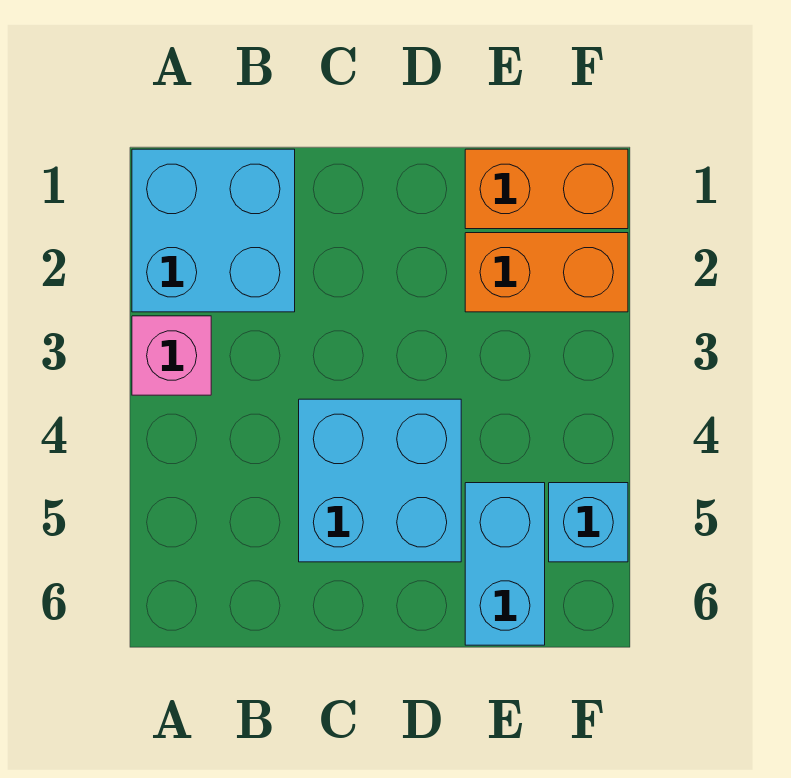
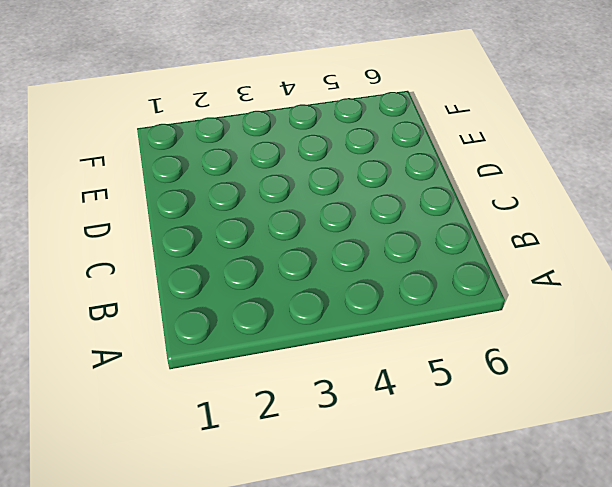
none -> cyan 2x2 brick [132,149,295,312]
none -> pink 1x1 brick [132,316,211,395]

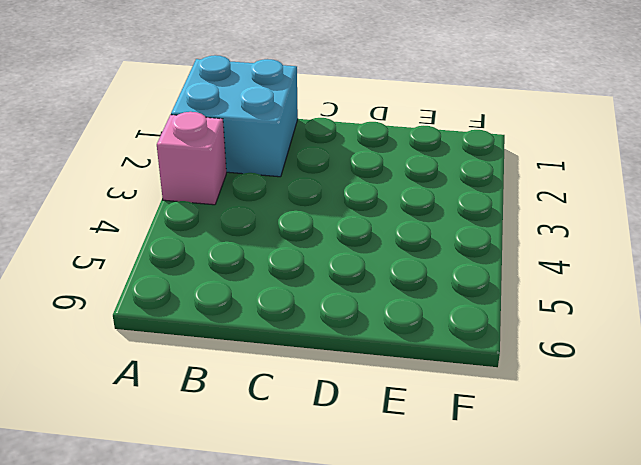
none -> cyan 2x2 brick [299,399,461,562]
none -> orange 1x2 brick [465,149,628,229]

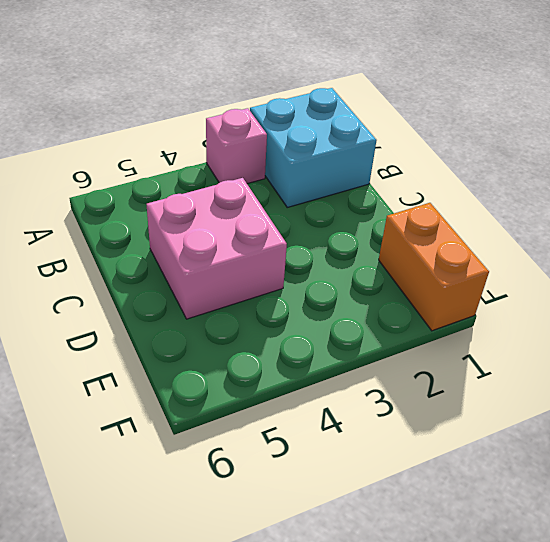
pink 2x2 brick [146,178,287,319] -> cyan 2x2 brick [299,399,461,562]
none -> orange 1x2 brick [465,233,628,312]
none -> cyan 1x2 brick [465,483,545,645]

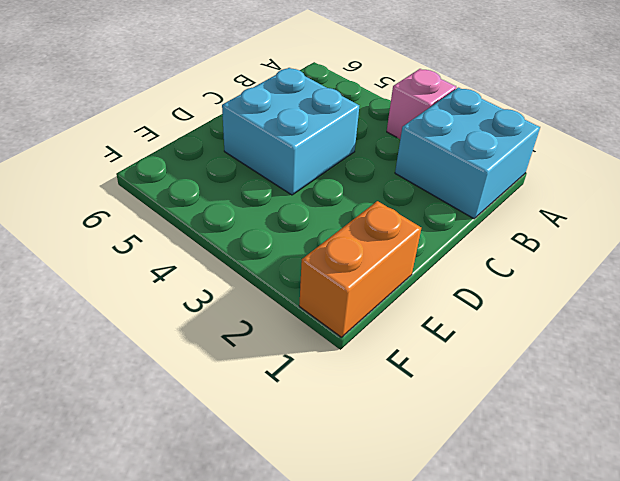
none -> orange 1x2 brick [465,233,628,312]
none -> cyan 1x2 brick [465,483,545,645]

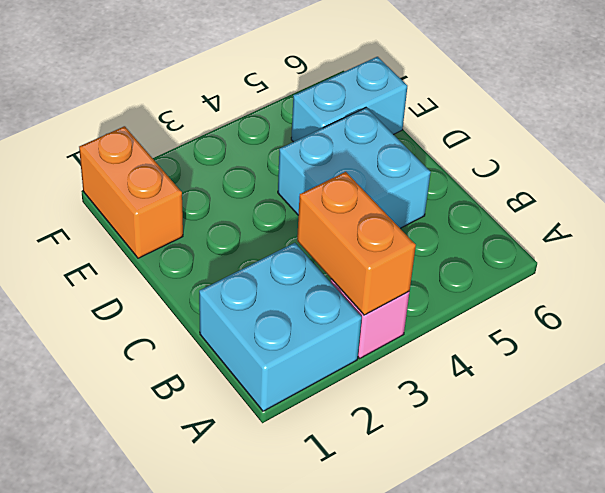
orange 1x2 brick [297,172,416,315] -> orange 1x2 brick moved to [465,233,628,312]
none -> cyan 1x1 brick [549,483,628,562]

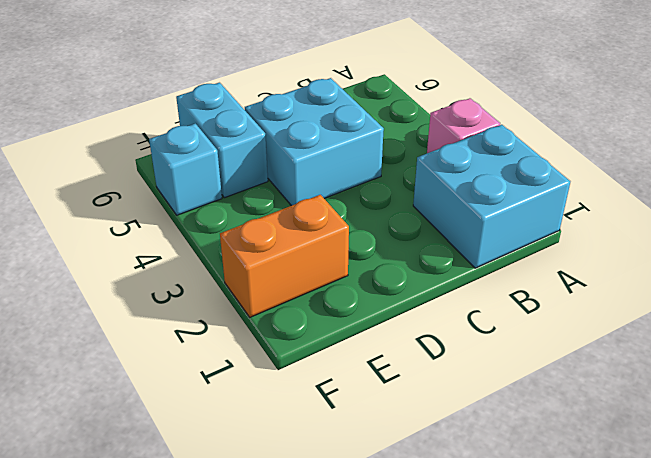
none -> orange 1x2 brick [465,149,628,229]

